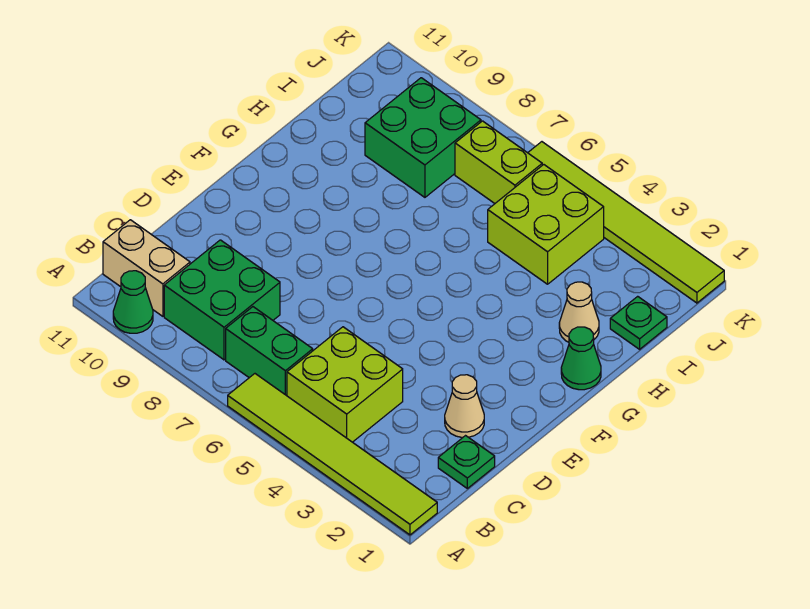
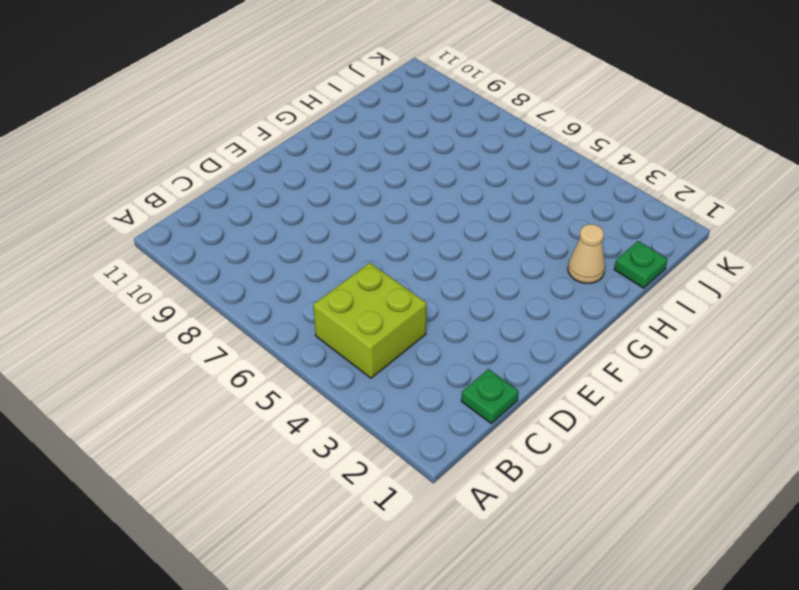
none -> lime 1x6 tile [228,374,437,535]
none -> green 1x1 cone [113,271,153,333]
none -> green 1x2 brick [226,307,313,396]

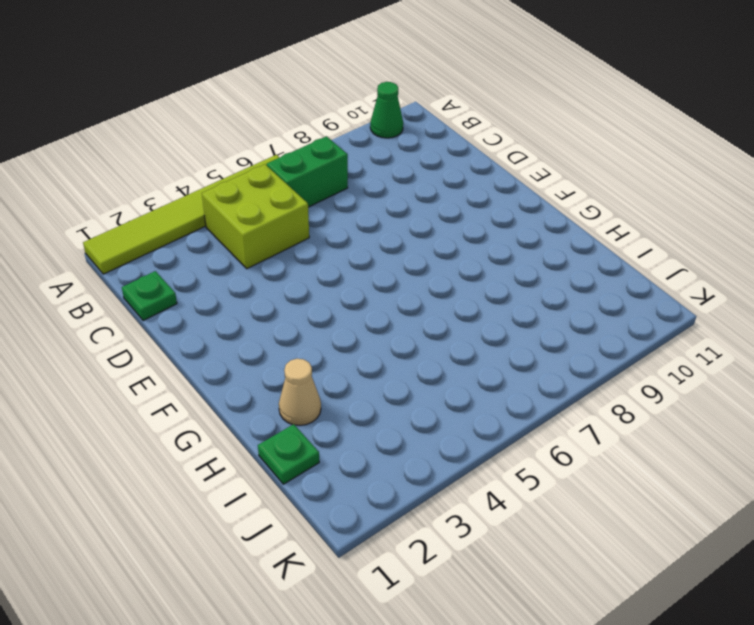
none -> green 2x2 brick [164,240,280,360]
none -> tan 1x2 brick [103,220,190,316]
none -> tan 1x1 cone [445,375,484,438]

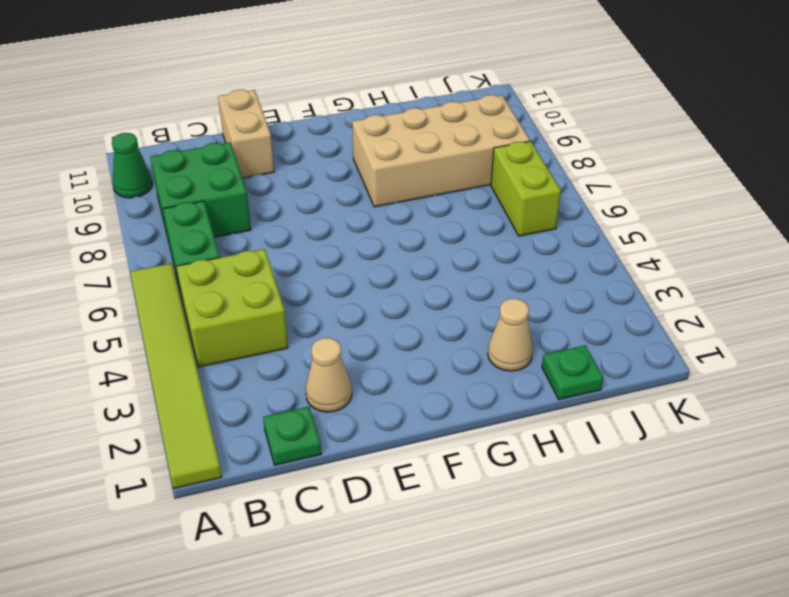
tan 1x2 brick [218,90,274,178] -> tan 1x2 brick moved to [103,220,190,316]
tan 2x4 brick [352,95,530,207] -> green 2x2 brick [365,78,481,197]
none -> green 1x1 cone [561,327,601,390]
none -> lime 2x2 brick [488,165,604,284]
none -> lime 1x6 tile [528,142,724,303]

